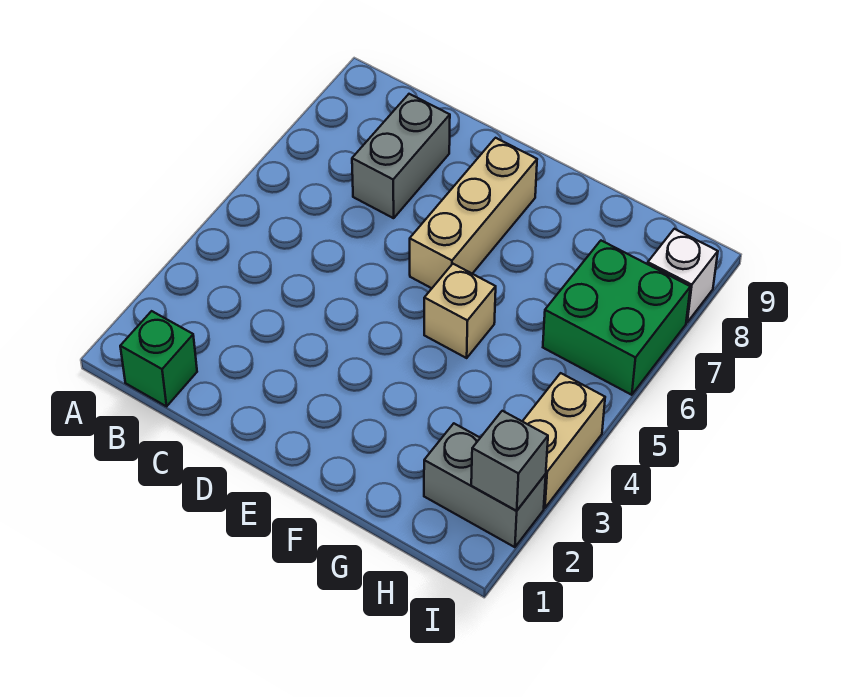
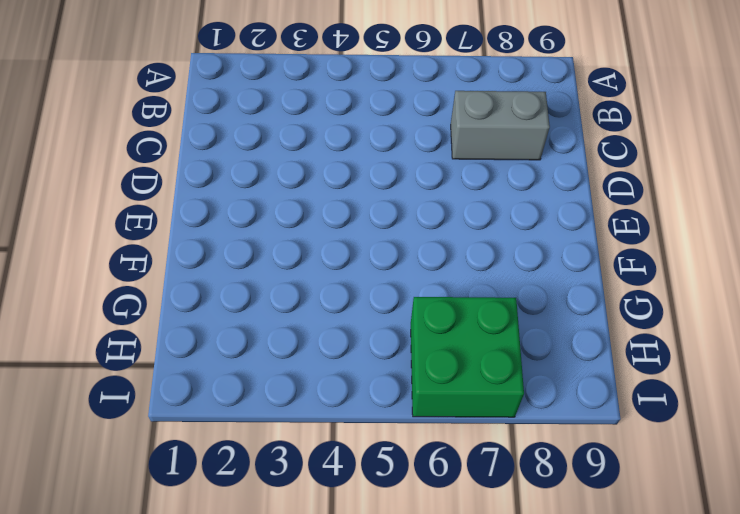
none -> green 1x1 brick [120,311,197,406]
none -> tan 1x3 brick [410,138,537,288]

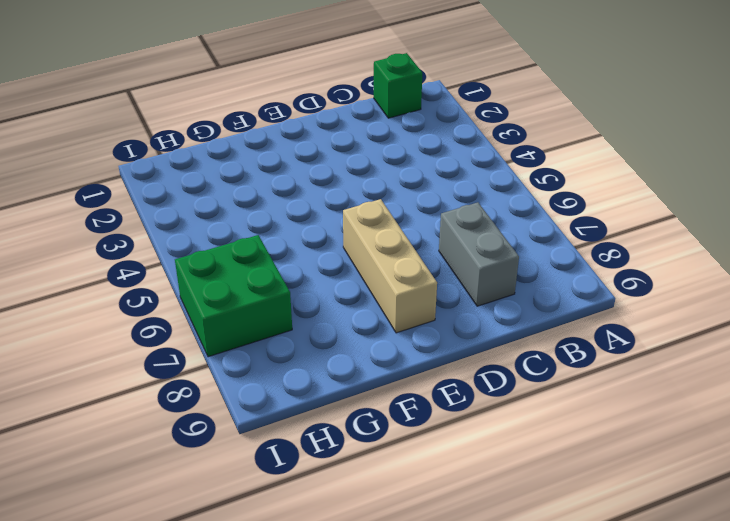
none -> tan 1x1 brick [424,264,496,358]
none -> grey 1x2 brick [424,424,546,547]

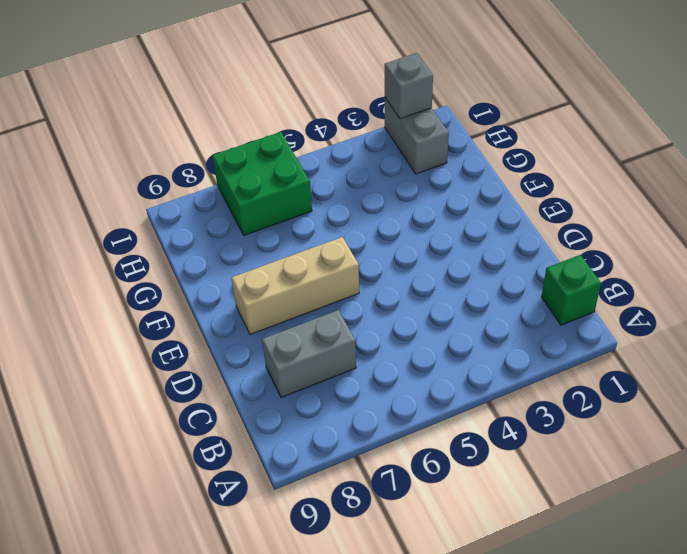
none -> tan 1x1 brick [424,264,496,358]
none -> tan 1x2 brick [522,373,605,508]

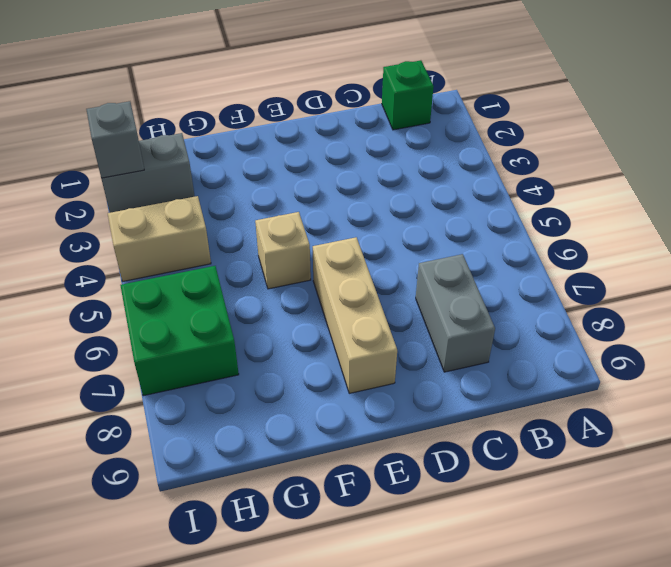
tan 1x2 brick [108,196,211,281] -> tan 1x2 brick turned to [522,373,605,508]
none -> white 1x1 brick [648,229,718,322]

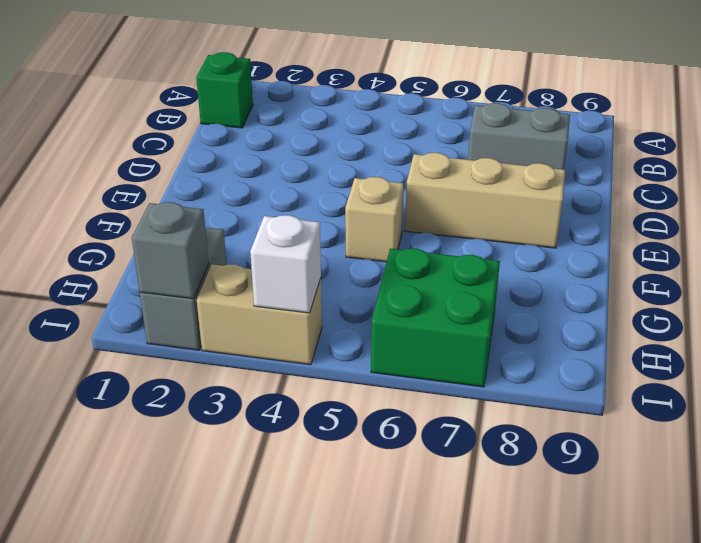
white 1x1 brick [250,215,321,313] -> white 1x1 brick moved to [648,229,718,322]

